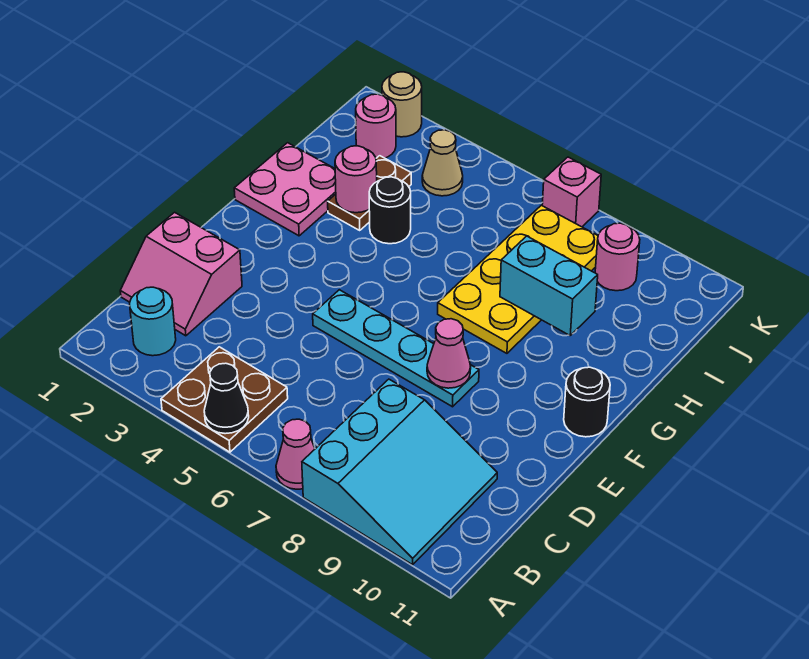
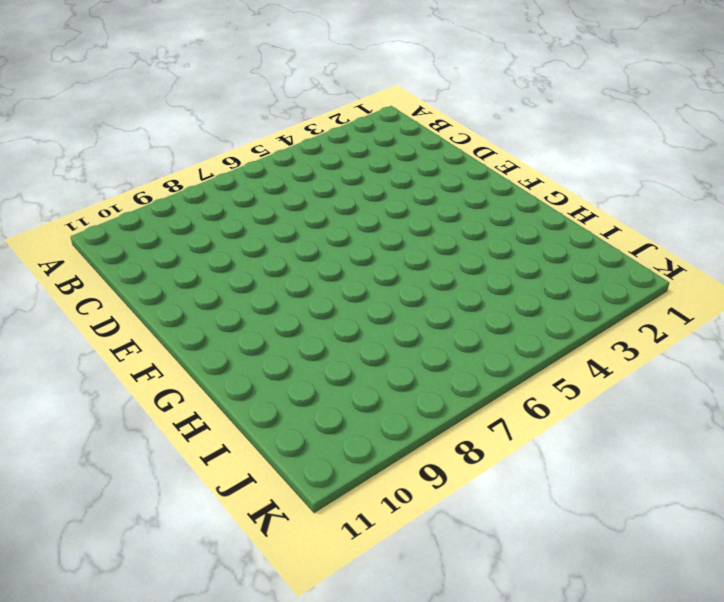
none -> brown 2x2 plate [161,347,288,452]
none -> pink 1x1 cone [276,419,315,489]
none -> cyan 3x3 slope [302,379,497,565]

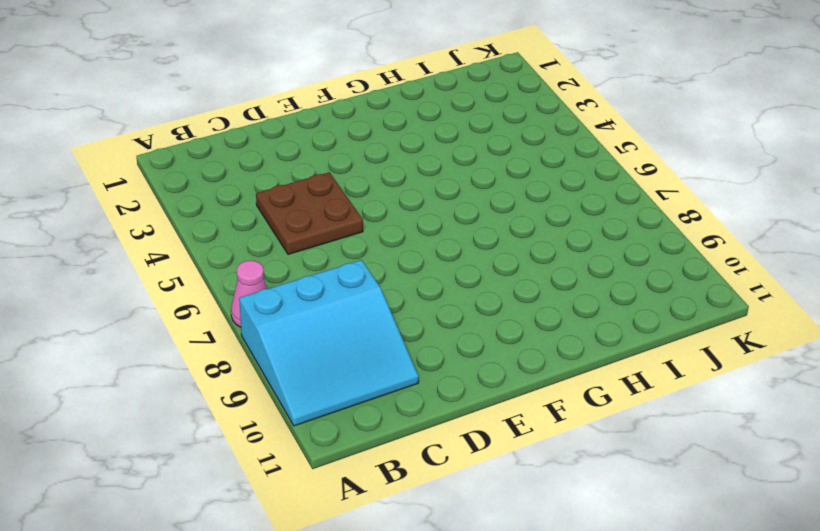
brown 2x2 plate [256,172,363,254] -> brown 2x2 plate moved to [161,347,288,452]
none -> cyan 1x1 round brick [130,287,176,356]
none -> pink 2x2 slope [120,212,242,336]
none -> cyan 1x4 plate [313,290,479,407]

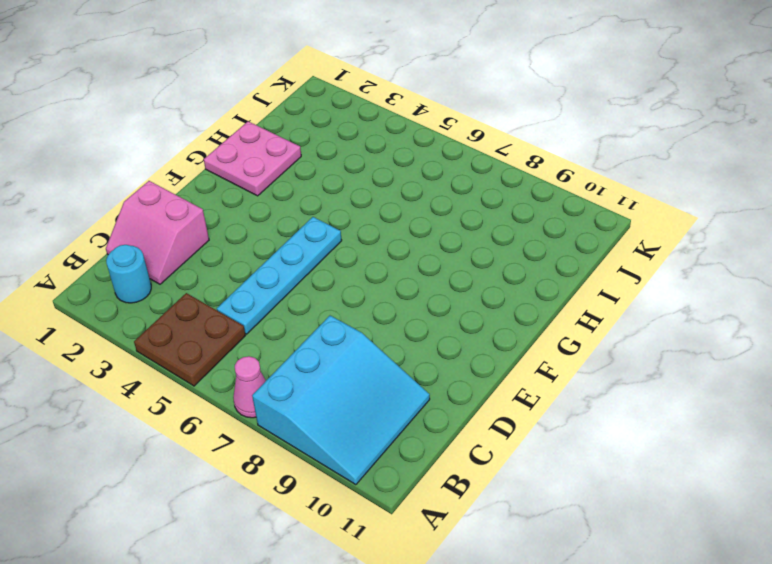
cyan 1x4 plate [217,217,342,334] -> cyan 1x4 plate turned to [313,290,479,407]
none -> black 1x1 round brick [564,367,610,437]
none -> yellow 2x4 plate [438,205,598,353]
none -> brown 1x2 plate [328,156,411,230]

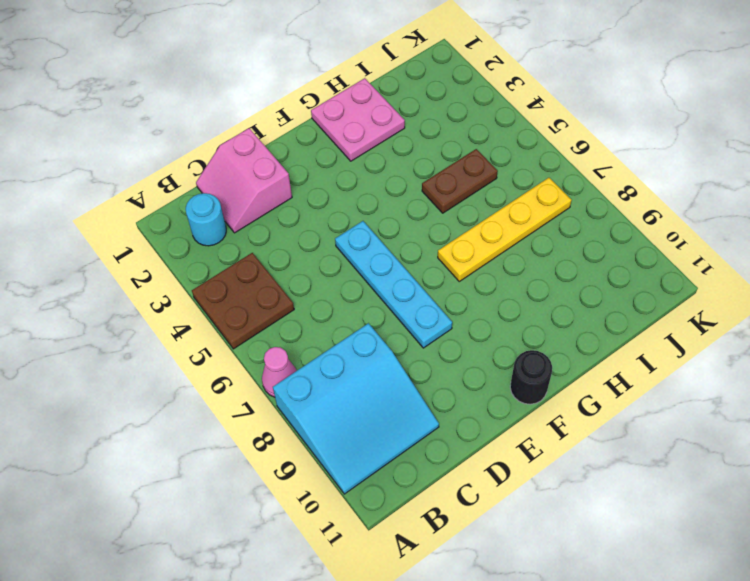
yellow 1x4 plate [438,178,572,281] -> yellow 2x4 plate [438,205,598,353]
brown 1x2 plate [422,149,498,213] -> brown 1x2 plate moved to [328,156,411,230]
none -> black 1x1 round brick [369,177,411,244]
none -> pink 1x1 round brick [356,94,396,158]
none -> tan 1x1 cone [422,130,463,196]

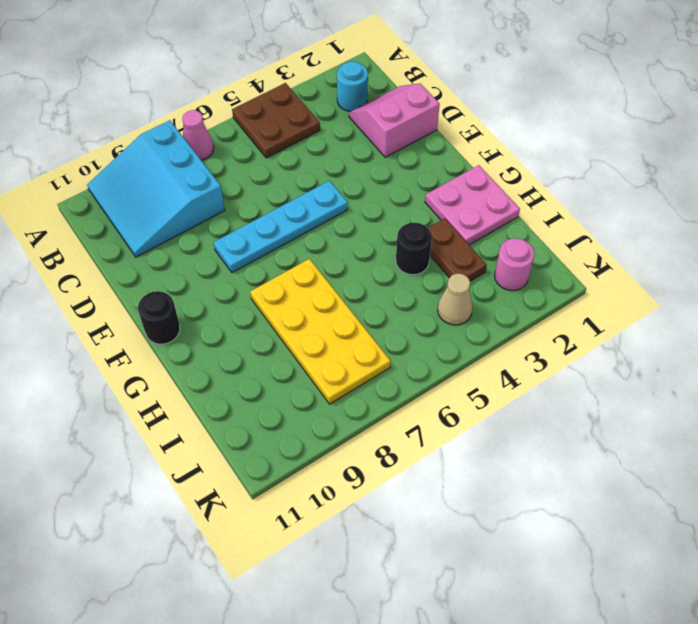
none -> pink 1x1 round brick [595,223,640,291]
none -> tan 1x1 round brick [382,72,422,137]
none -> pink 1x1 brick [542,157,601,227]

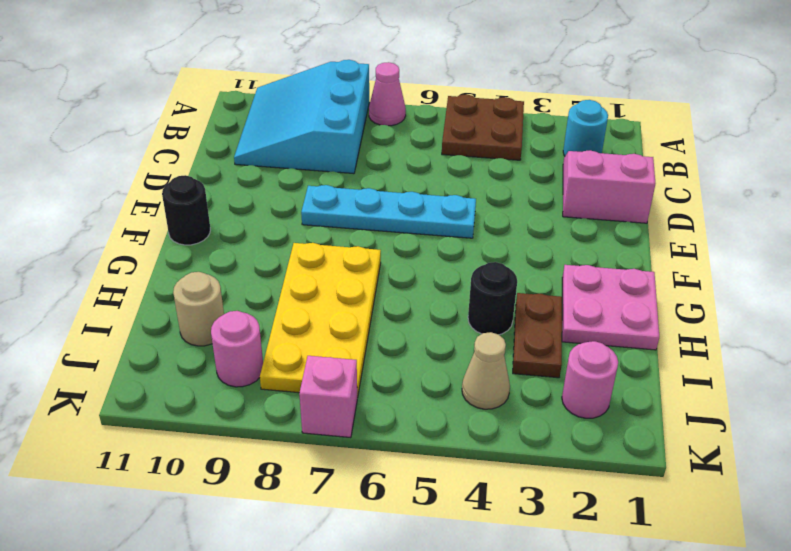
tan 1x1 round brick [173,272,224,346] -> tan 1x1 round brick moved to [382,72,422,137]
none -> black 1x1 cone [204,363,249,434]
none -> pink 1x1 cone [427,319,471,388]
none -> pink 1x1 round brick [335,146,377,213]

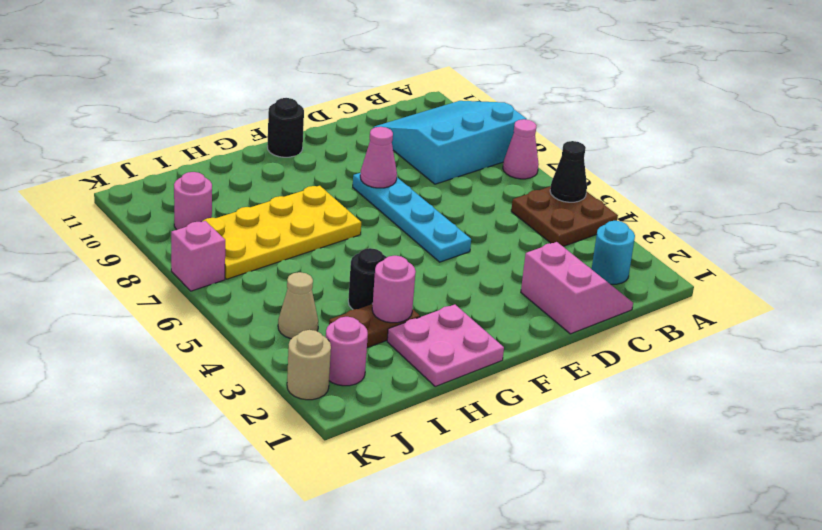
none -> cyan 1x2 brick [500,236,598,335]

